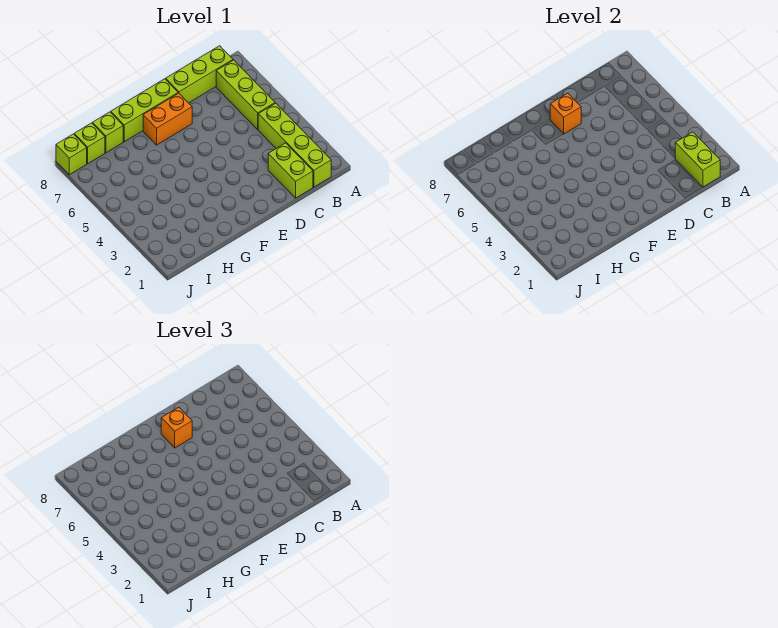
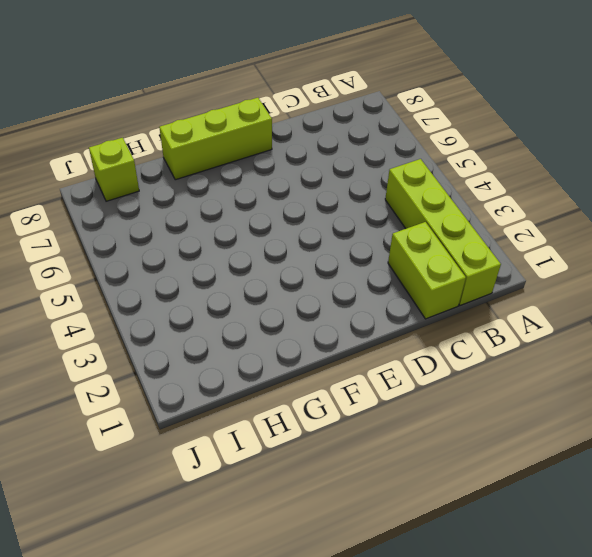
none -> lime 1x3 brick [216,60,275,129]
none -> lime 1x3 brick [166,46,233,103]
none -> orange 1x2 brick [143,93,192,145]

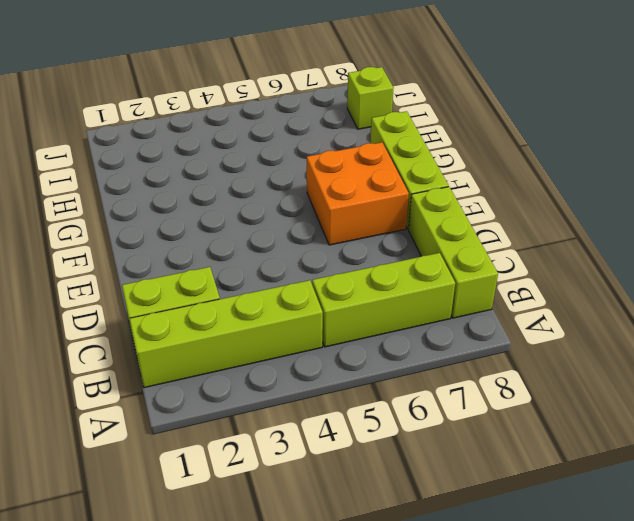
orange 2x2 brick [307,142,409,245] -> orange 1x2 brick [143,93,192,145]
none -> lime 1x1 brick [93,112,123,153]
none -> lime 1x1 brick [56,134,87,175]
none -> lime 1x2 brick [675,132,720,187]

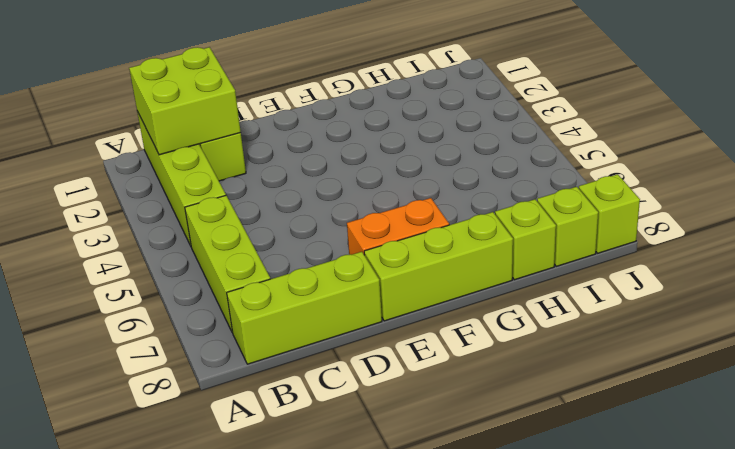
lime 2x2 brick [129,47,241,155] -> lime 1x2 brick [675,132,720,187]
none -> orange 1x1 brick [550,93,581,134]
none -> orange 1x1 brick [161,407,192,448]

